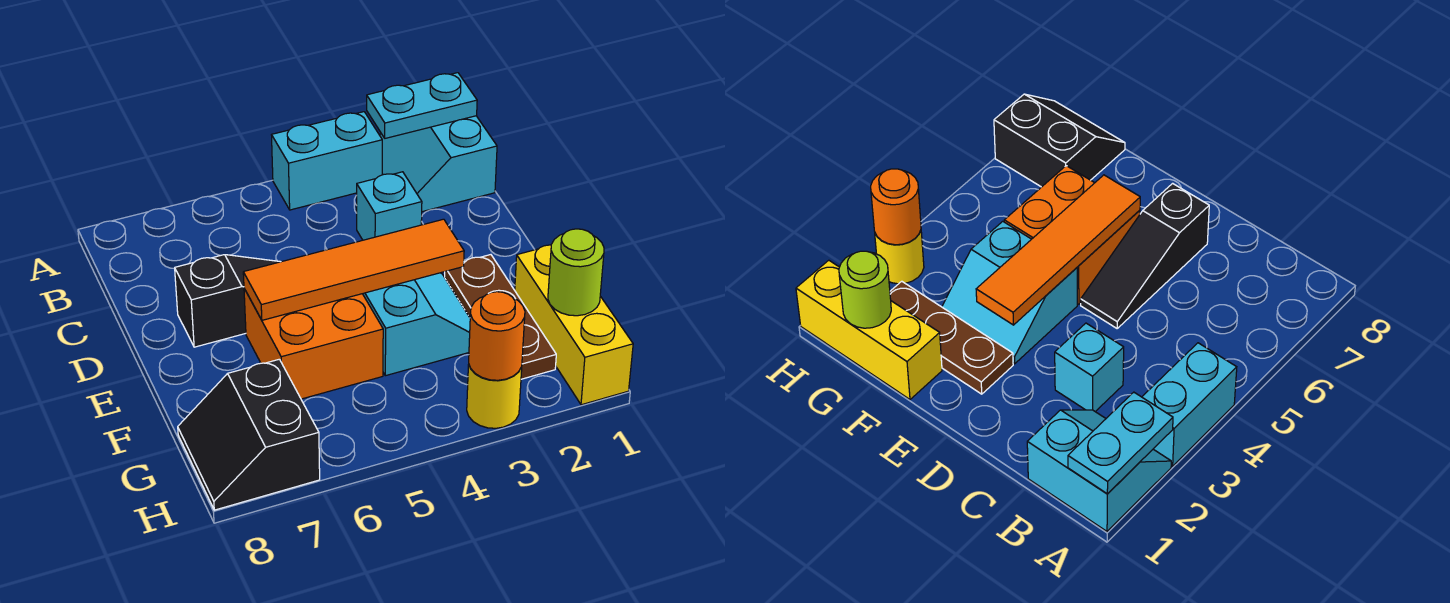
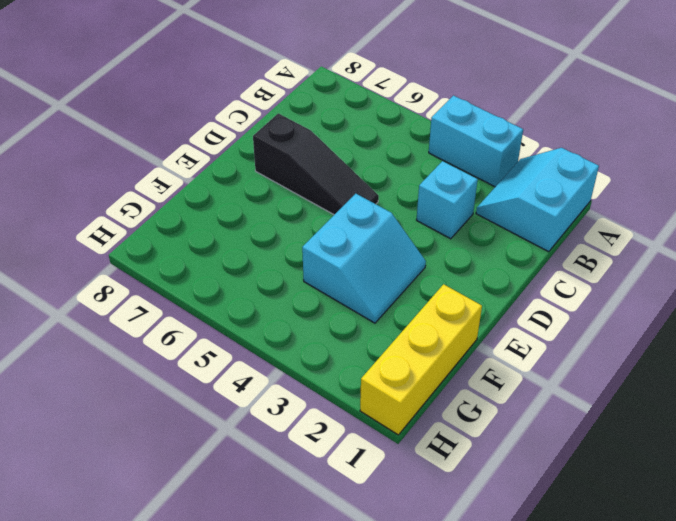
none -> brown 1x3 plate [445,255,556,379]
none -> orange 2x2 brick [244,289,383,399]
none -> black 2x2 slope [178,359,320,510]

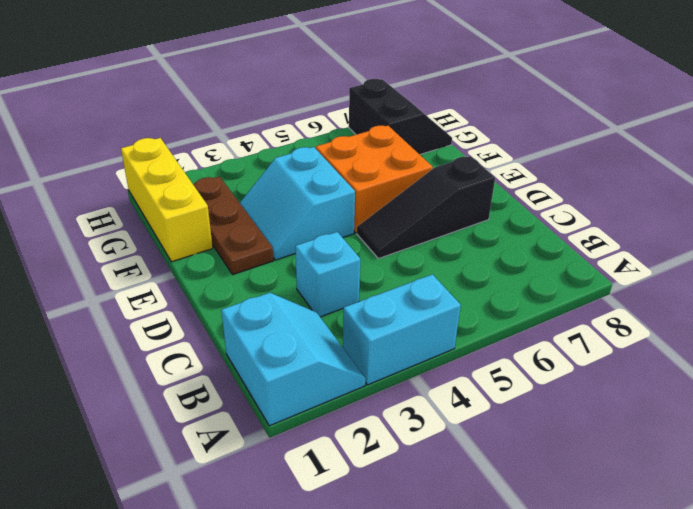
none -> yellow 1x1 round brick [467,364,522,428]
none -> cyan 1x2 plate [367,73,477,138]
none -> orange 1x4 tile [243,219,464,320]

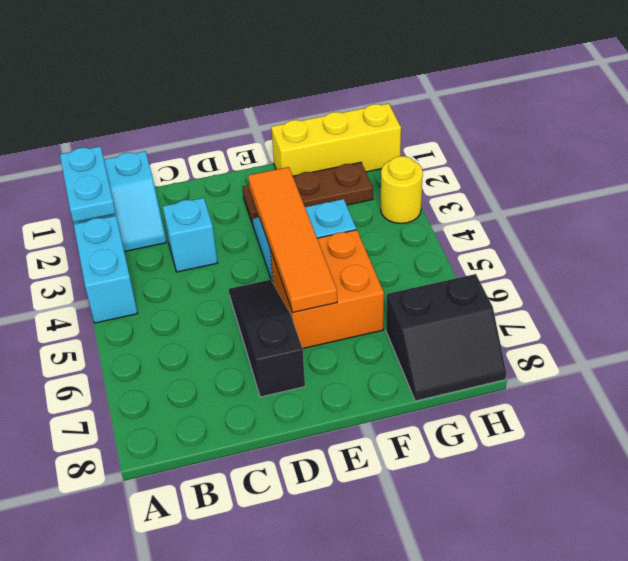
none -> lime 1x1 round brick [548,229,604,316]
none -> orange 1x1 round brick [469,292,525,380]

